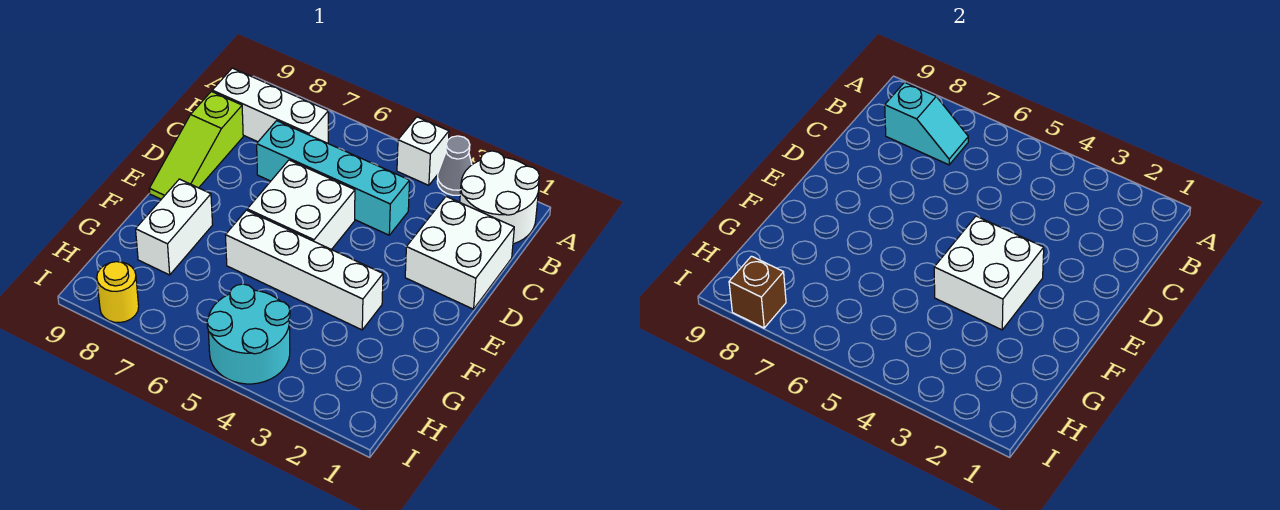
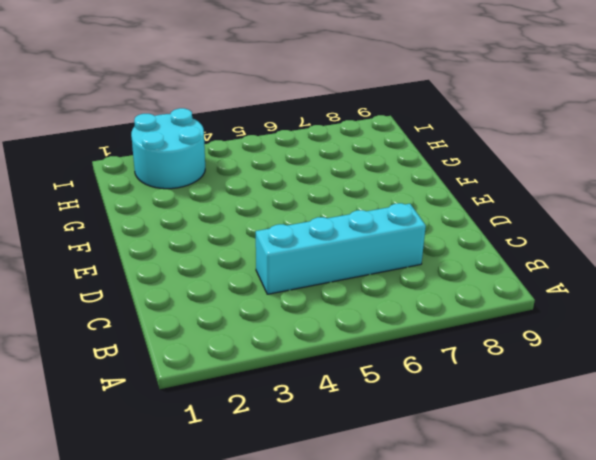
cyan 2x2 round brick [131,108,205,189] -> cyan 2x2 round brick moved to [207,284,290,384]
none -> white 2x2 round brick [460,151,539,244]
none -> grey 1x1 cone [437,136,472,195]
none -> white 1x1 brick [397,117,449,185]

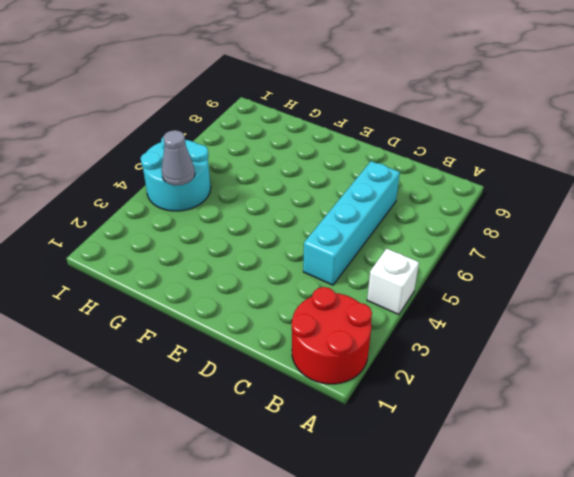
red 2x2 round brick [292,287,372,384] -> white 2x2 round brick [460,151,539,244]
grey 1x1 cone [162,130,195,185] -> grey 1x1 cone moved to [437,136,472,195]
none -> white 1x3 brick [212,68,329,143]
none -> white 2x2 brick [405,197,514,309]
none -> lime 1x3 slope [149,91,243,199]

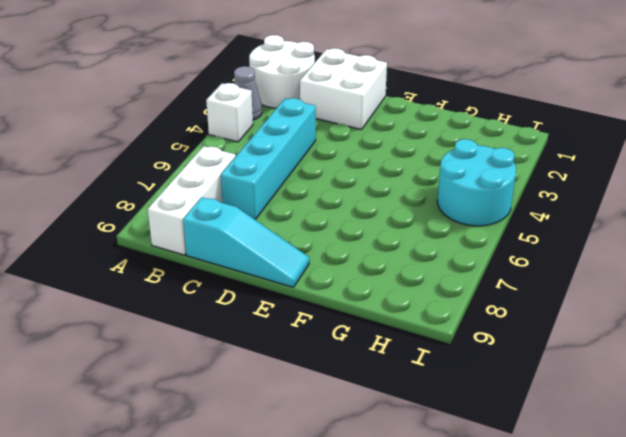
cyan 1x3 slope [183,197,309,287] -> lime 1x3 slope [149,91,243,199]
none -> white 2x2 brick [247,160,355,250]
none -> white 1x4 brick [225,210,383,330]
none -> white 1x2 brick [136,179,213,275]

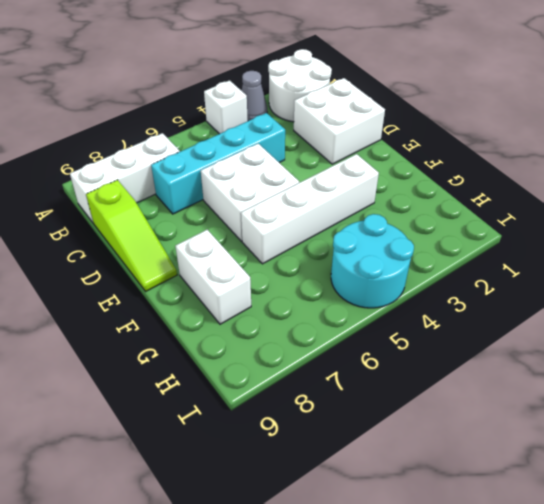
none -> yellow 1x1 round brick [97,262,139,323]
none -> cyan 1x2 slope [885,82,968,165]
none -> white 2x2 brick [934,216,1044,330]

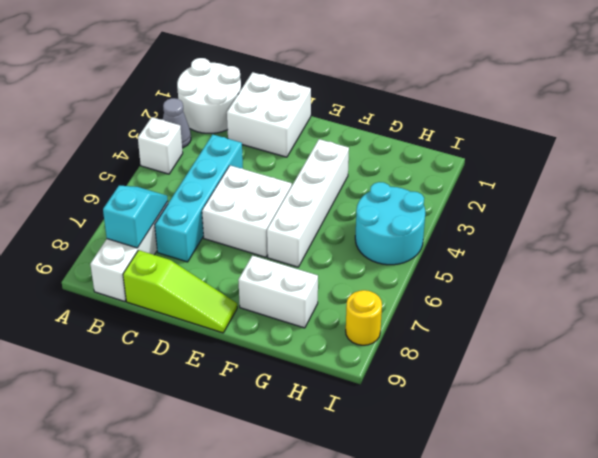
none -> white 2x2 brick [934,216,1044,330]
none -> brown 1x1 brick [729,256,786,328]

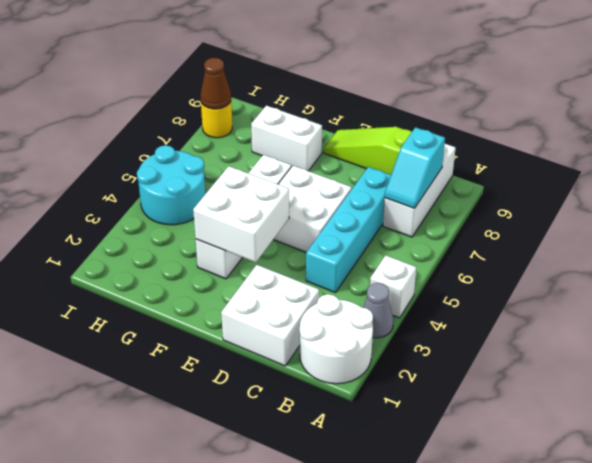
brown 1x1 cone [200,58,231,109] -> brown 1x1 brick [729,256,786,328]

